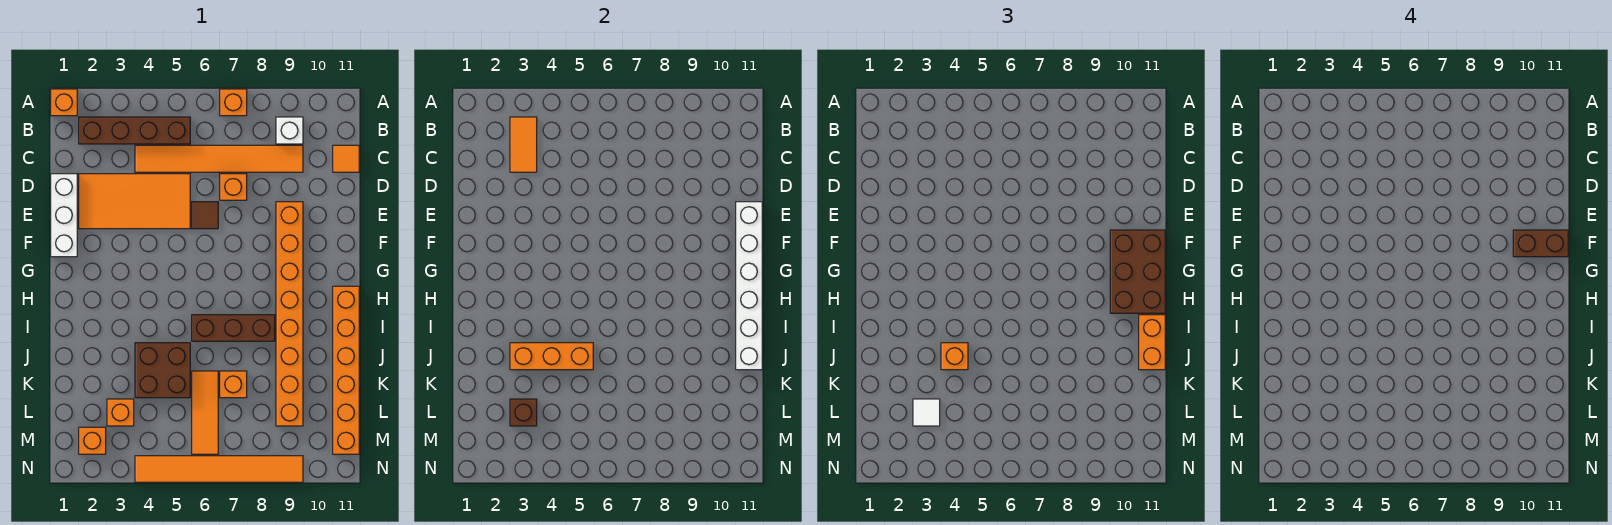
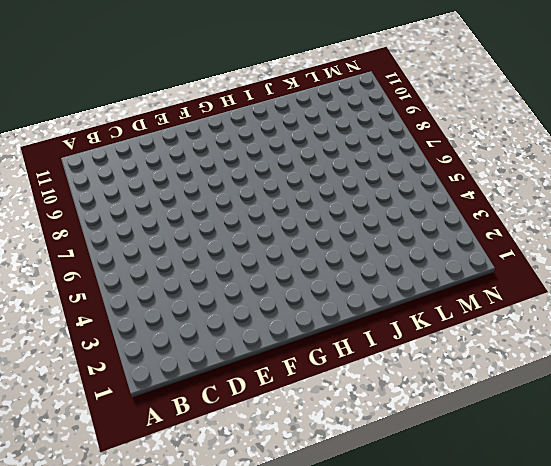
none -> orange 1x1 brick [51,89,77,116]
none -> orange 1x1 brick [220,89,247,116]
none -> brown 1x4 brick [79,117,190,144]

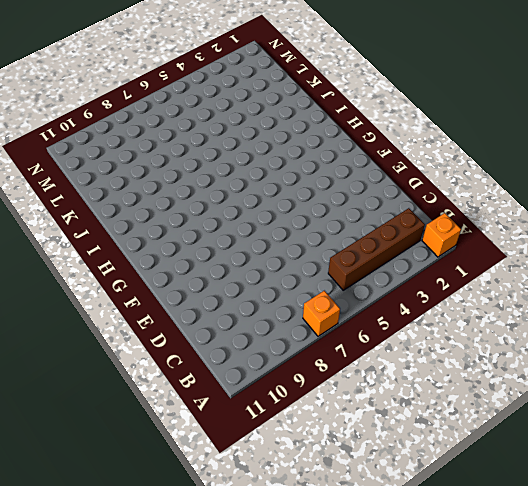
none -> white 1x1 brick [276,117,303,144]
none -> orange 1x6 tile [135,145,303,172]
none -> orange 1x1 tile [333,145,359,172]

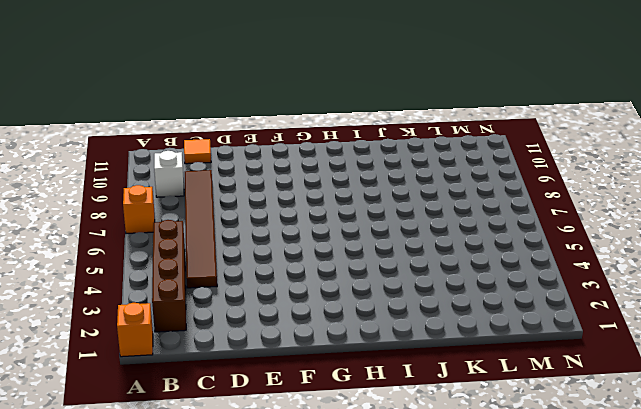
brown 1x6 tile [185,170,217,288] -> orange 1x6 tile [135,145,303,172]
none -> white 1x3 brick [51,174,77,257]
none -> orange 2x4 tile [79,174,190,229]
none -> orange 1x1 brick [220,174,247,200]

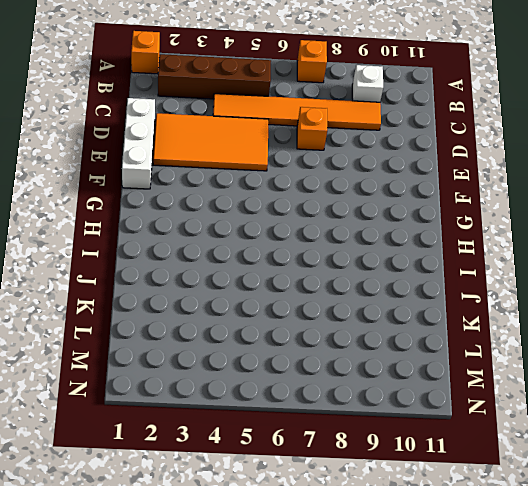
none -> orange 1x1 tile [333,145,359,172]
none -> brown 1x1 tile [192,202,218,229]
none -> orange 1x8 brick [276,202,303,426]

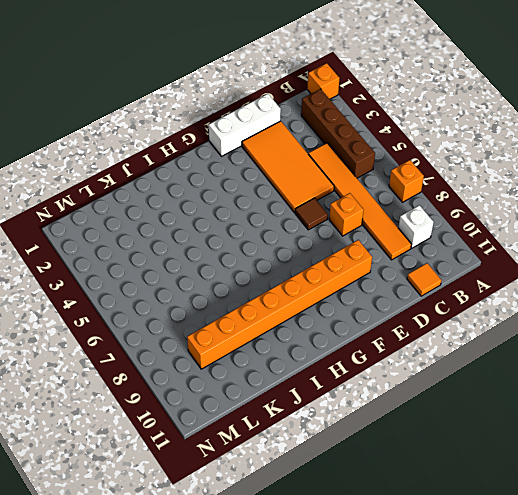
none -> orange 1x6 brick [333,286,359,454]
none -> brown 1x3 brick [192,315,275,341]
none -> brown 2x2 brick [135,343,190,398]

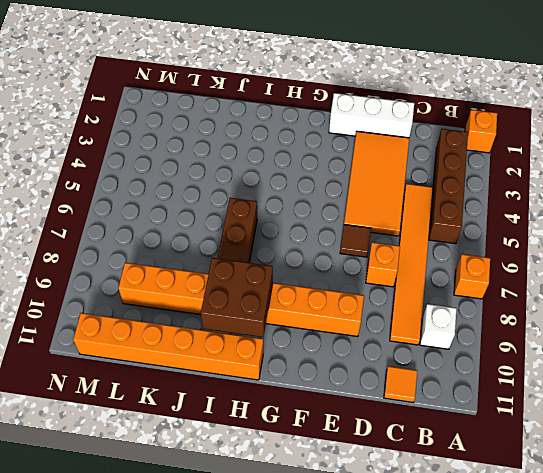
brown 2x2 brick [201,258,273,337] -> brown 2x2 brick moved to [135,343,190,398]
none -> orange 1x3 tile [192,371,218,454]
none -> orange 1x1 brick [220,371,247,398]
none -> orange 1x1 brick [107,399,134,426]

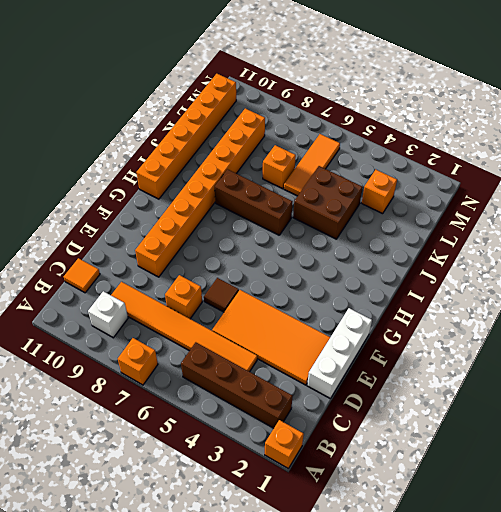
none -> orange 1x1 brick [79,427,106,454]
none -> orange 1x6 tile [135,456,303,482]
none -> orange 1x2 tile [510,117,537,172]

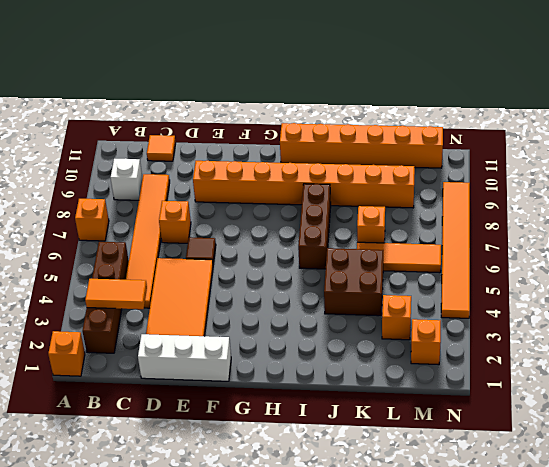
none -> white 1x6 brick [736,202,762,370]
none -> orange 1x3 brick [510,343,593,370]
none -> brown 1x1 brick [510,399,537,426]

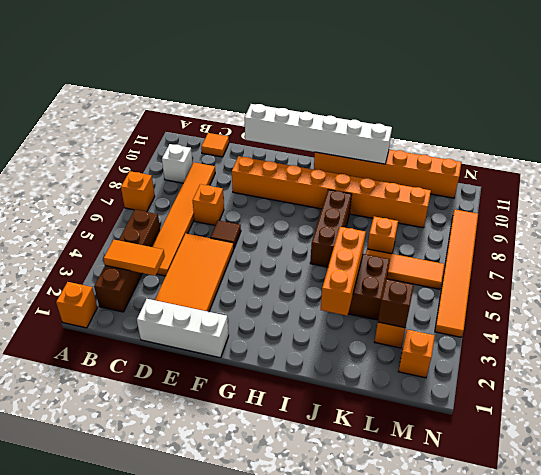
none -> brown 2x3 brick [1110,230,1165,313]
none -> orange 1x2 brick [1139,315,1165,370]
none -> orange 1x1 brick [941,343,968,370]

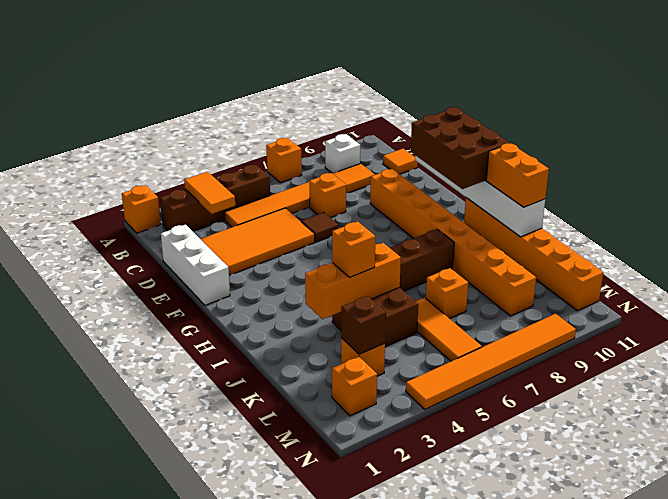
none -> white 1x1 tile [913,399,940,426]
none -> brown 1x2 brick [1513,230,1568,257]

